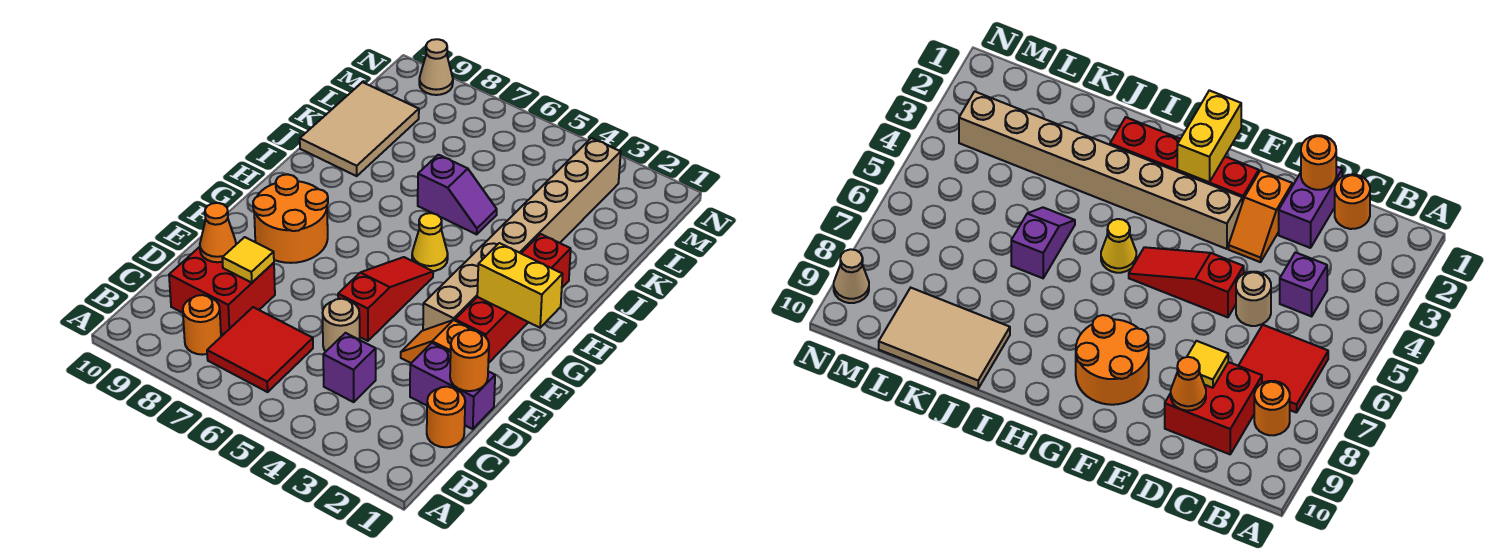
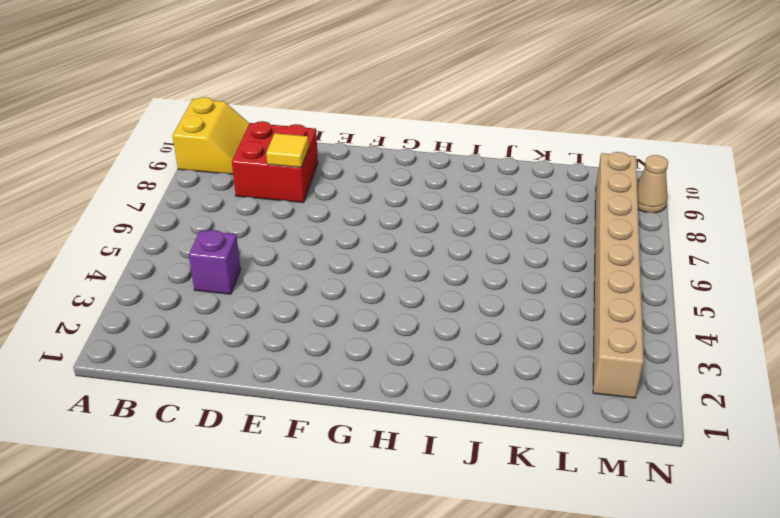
yellow 2x2 slope [173,97,249,174] -> none
tan 1x8 brick [593,152,644,398] -> tan 1x8 brick turned to [423,138,621,330]
none -> red 2x2 tile [207,307,313,392]
none -> orange 1x1 round brick [183,295,221,355]
none -> orange 1x1 round brick [427,387,465,447]

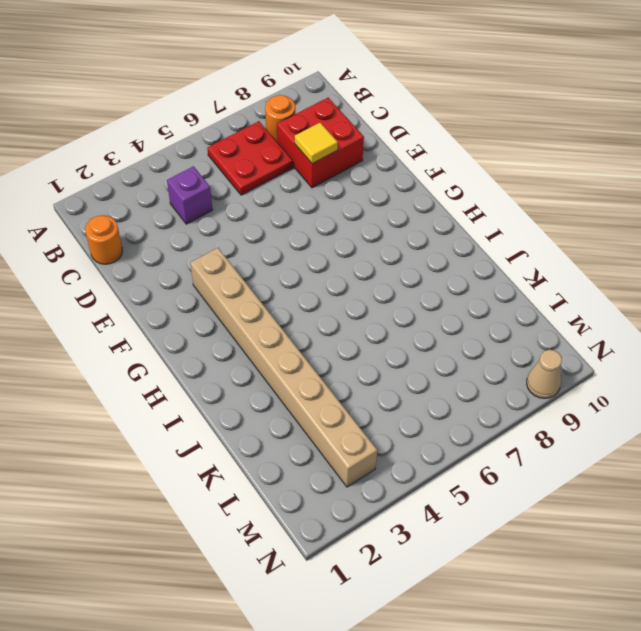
red 2x2 plate [207,121,293,195] -> red 2x2 tile [207,307,313,392]
none -> purple 1x2 brick [410,343,495,429]
none -> tan 1x1 round brick [323,299,360,352]
none -> orange 1x2 slope [401,320,473,363]

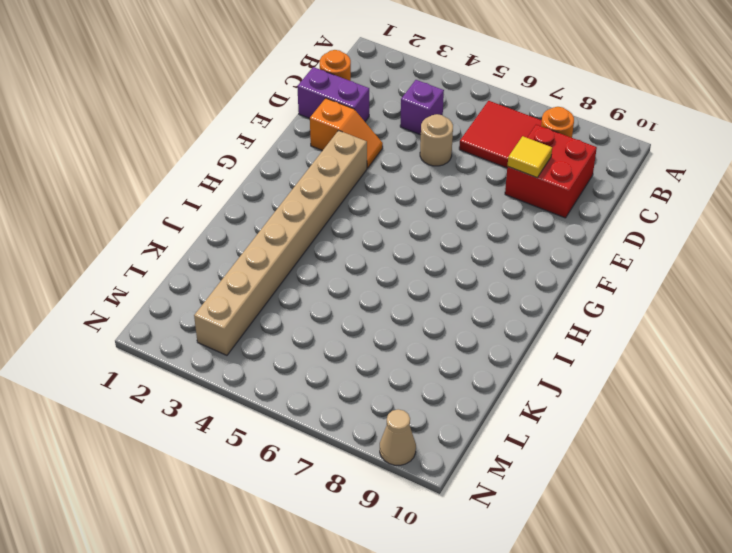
none -> red 1x3 slope [338,257,433,341]
none -> red 1x4 brick [455,234,571,363]
none -> orange 2x2 round brick [253,175,328,263]

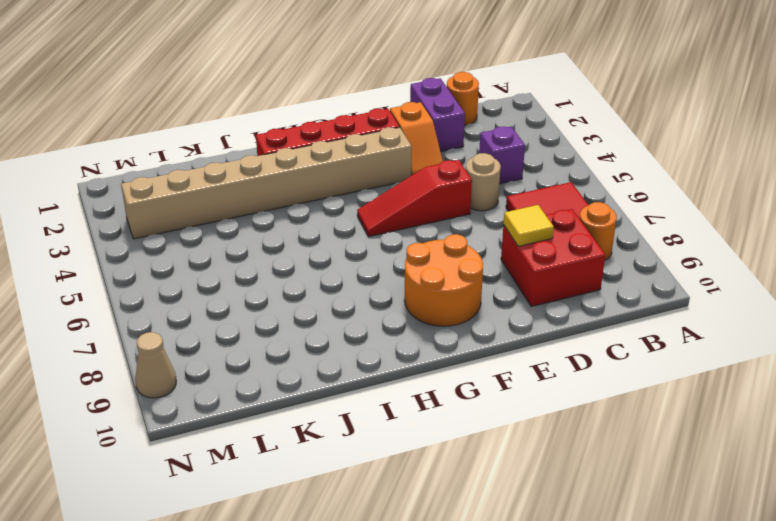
none -> yellow 1x1 cone [412,213,448,271]
none -> purple 1x2 slope [418,155,497,234]
none -> tan 2x3 tile [300,82,419,176]

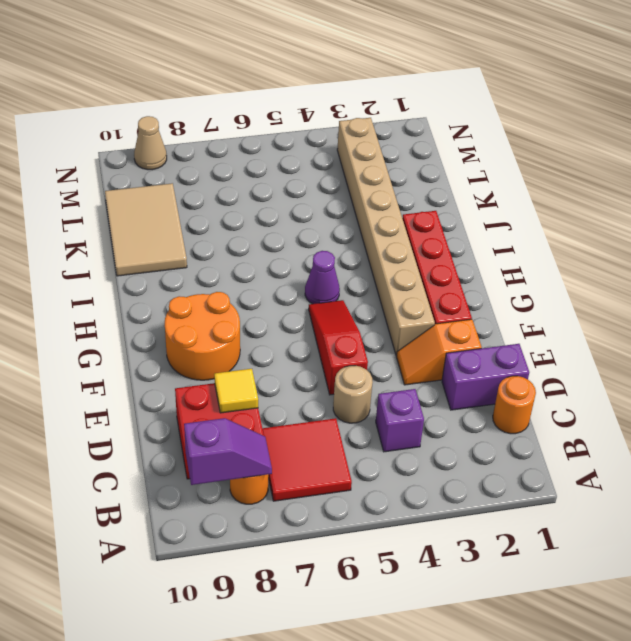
purple 1x2 slope [184,418,272,485] -> purple 1x2 slope moved to [418,155,497,234]
purple 1x1 cone [305,251,340,304] -> yellow 1x1 cone [412,213,448,271]
none -> orange 1x1 round brick [450,330,489,391]
none -> orange 1x1 cone [200,203,236,262]
none -> yellow 1x2 brick [477,243,563,328]

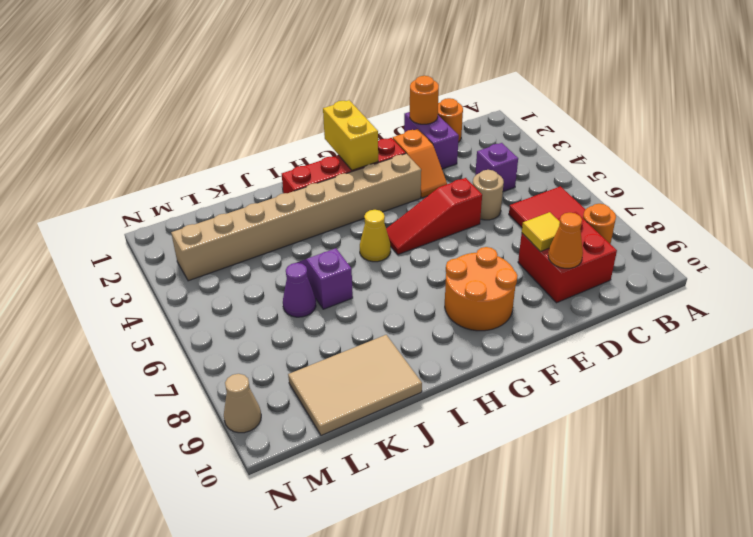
purple 1x1 cone [283,263,316,317] -> none

